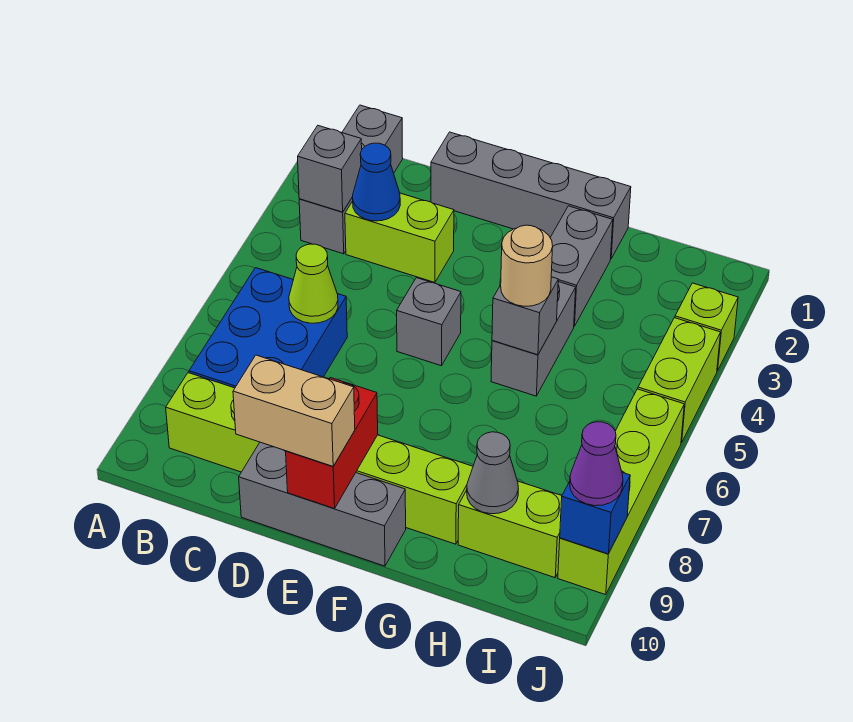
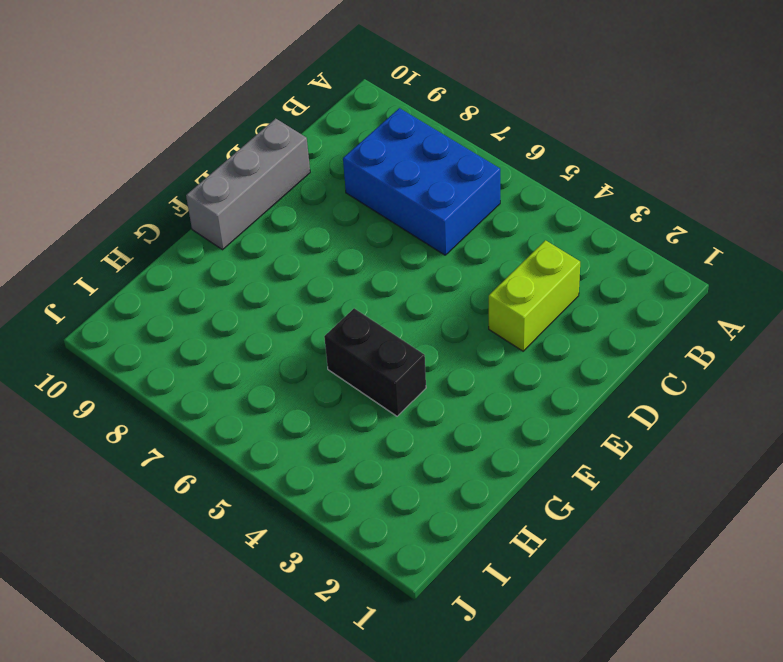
black 1x2 brick [324,308,426,416] -> grey 1x2 brick [491,282,576,396]
none -> grey 1x3 brick [299,105,403,254]
none -> lime 1x6 brick [166,373,473,544]
none -> grey 1x4 brick [431,132,631,258]

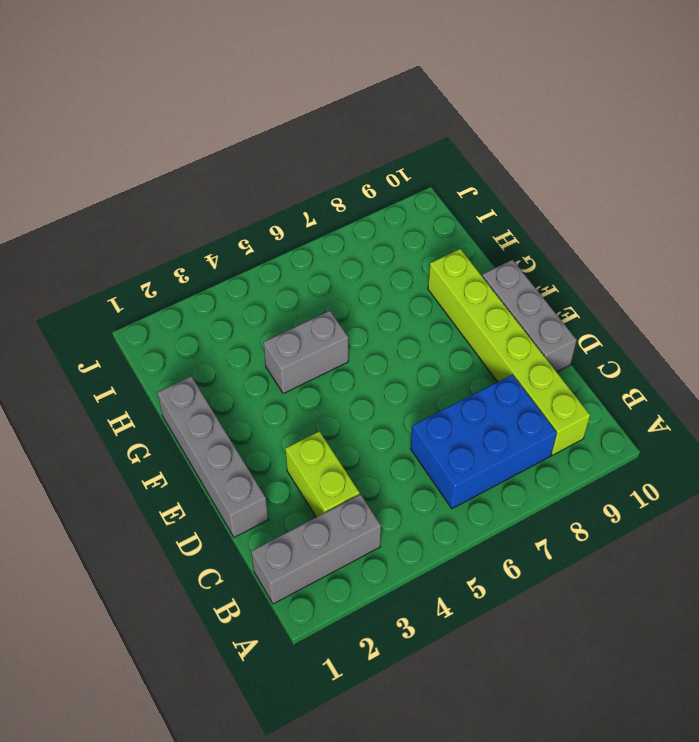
none -> grey 1x1 brick [397,278,461,366]
none -> grey 1x2 brick [550,206,613,326]
none -> lime 1x2 brick [458,481,562,578]

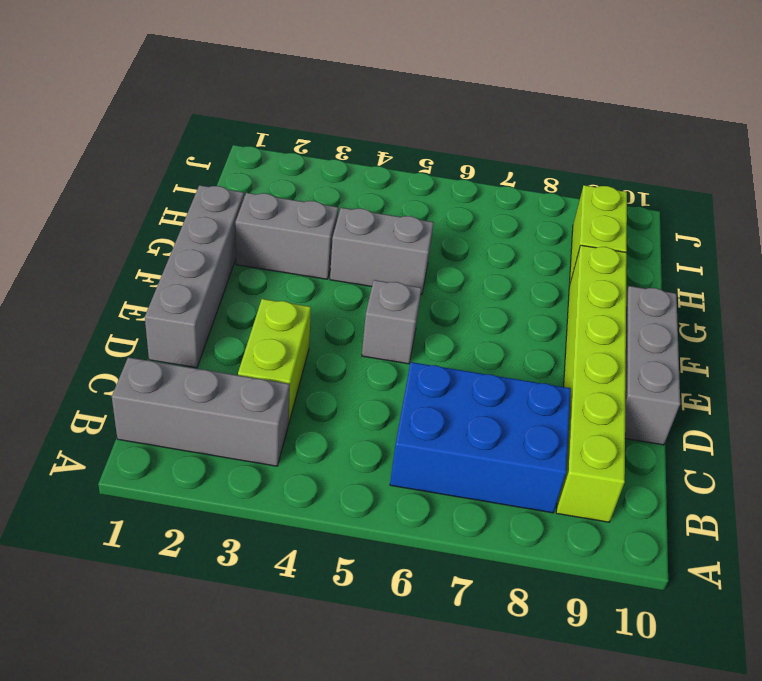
none -> lime 1x1 brick [675,283,738,371]
none -> lime 1x2 brick [638,318,721,443]
none -> lime 1x4 brick [558,389,684,595]

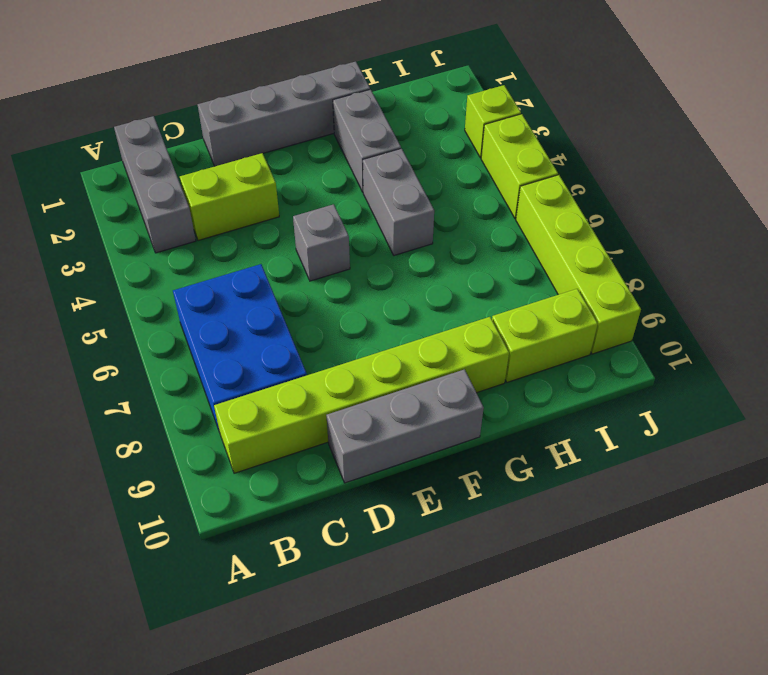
none -> grey 1x1 brick [298,126,362,212]
none -> blue 1x1 cone [353,143,400,221]
none -> lime 1x1 cone [289,244,338,323]

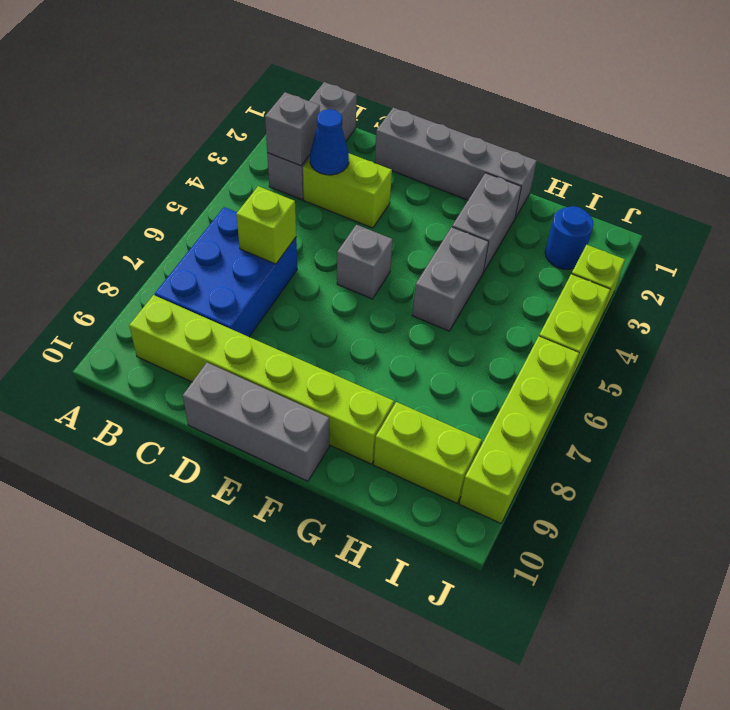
lime 1x1 brick [236,186,296,264] -> lime 1x1 cone [289,244,338,323]
blue 1x1 round brick [545,206,594,269] -> none
none -> red 1x2 brick [286,378,378,509]
none -> grey 1x1 brick [492,277,558,355]
none -> grey 1x1 cone [467,432,518,514]

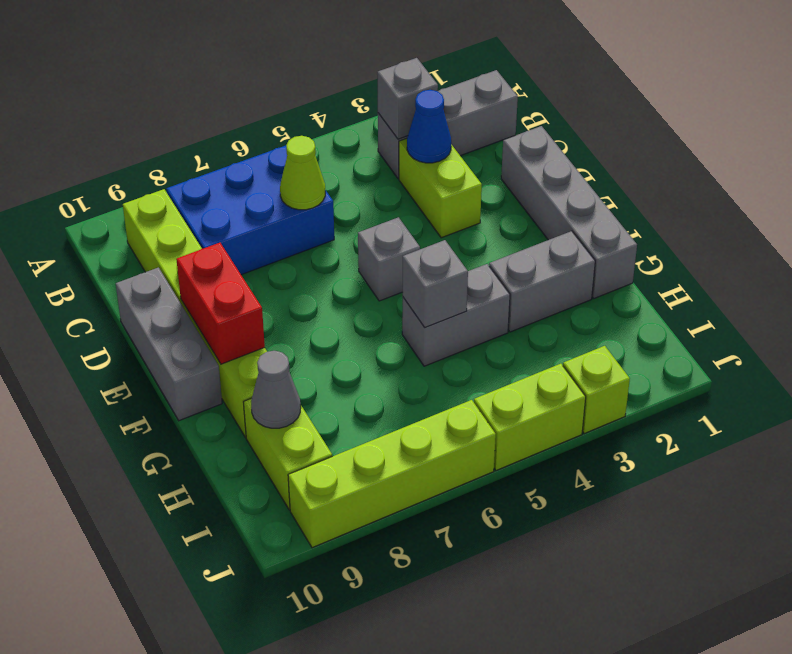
red 1x2 brick [176,243,265,364] -> red 1x2 brick turned to [286,378,378,509]
none -> blue 1x1 brick [560,473,630,554]
none -> tan 1x2 brick [233,355,355,466]
none -> tan 1x1 round brick [501,225,553,306]

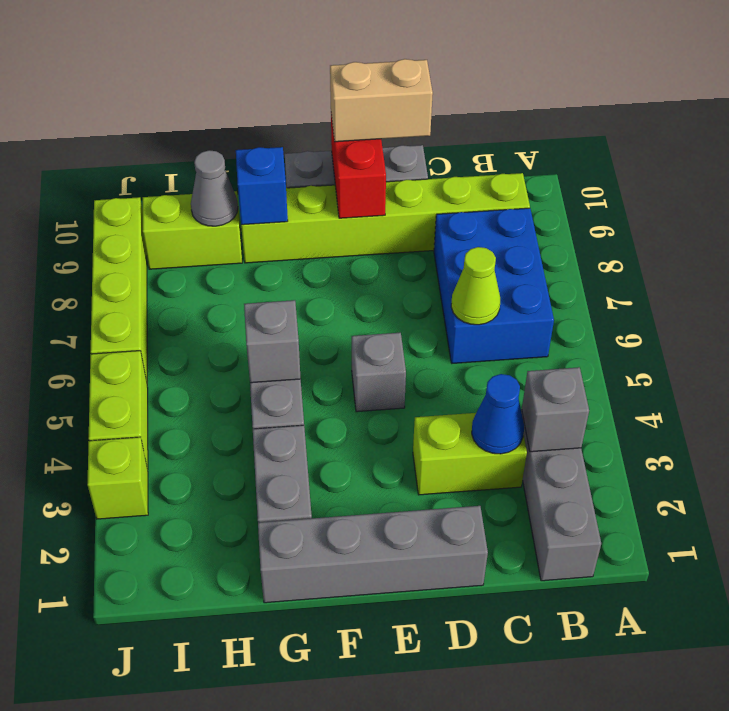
blue 1x1 brick [236,147,288,225] -> blue 1x1 brick moved to [560,473,630,554]
none -> tan 1x1 round brick [501,225,553,306]
none -> purple 1x1 cone [570,422,623,506]

